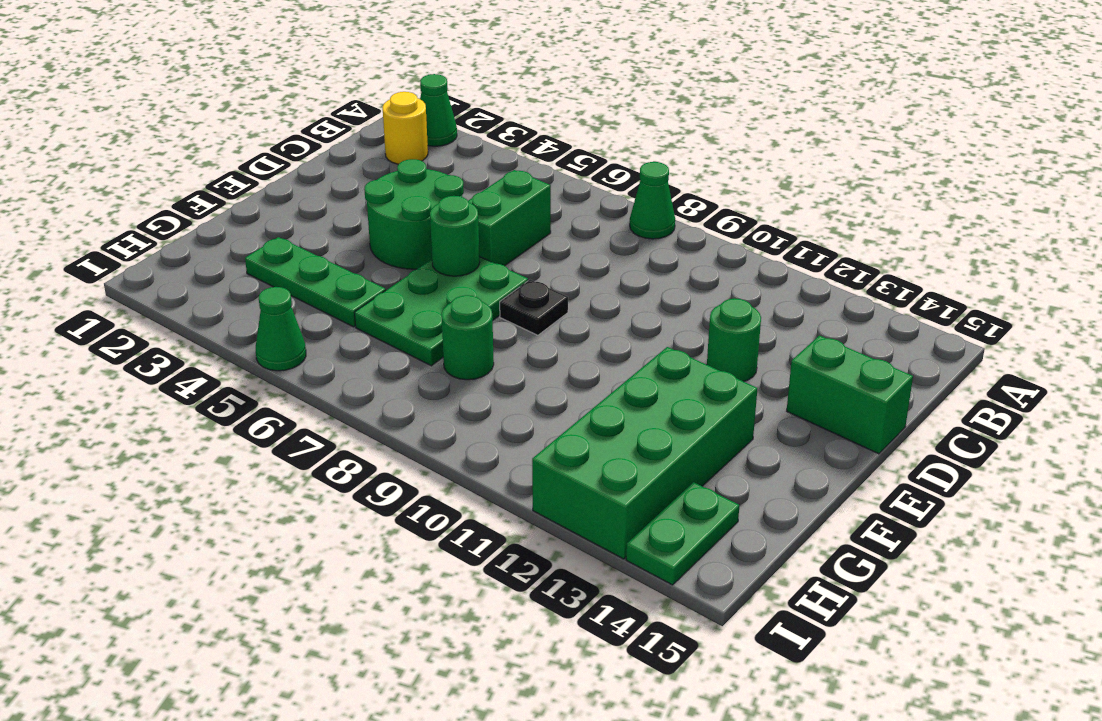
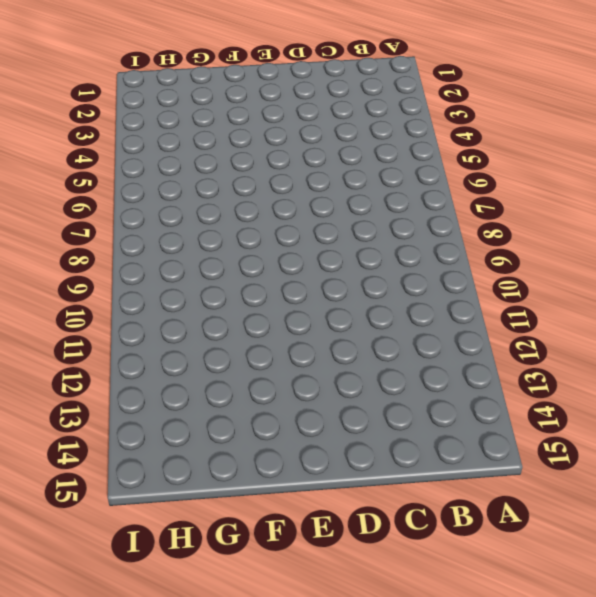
none -> green 1x1 cone [420,74,457,146]
none -> green 1x1 cone [630,162,675,239]
none -> yellow 1x1 round brick [383,92,428,164]

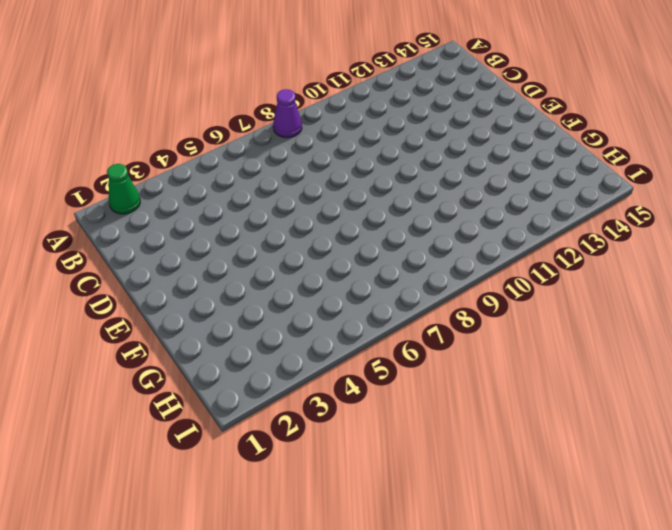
purple 1x1 cone [273,89,302,138] -> green 1x1 cone [630,162,675,239]
none -> yellow 1x1 round brick [383,92,428,164]
none -> green 1x2 brick [468,170,551,266]
none -> green 2x2 round brick [364,159,464,269]

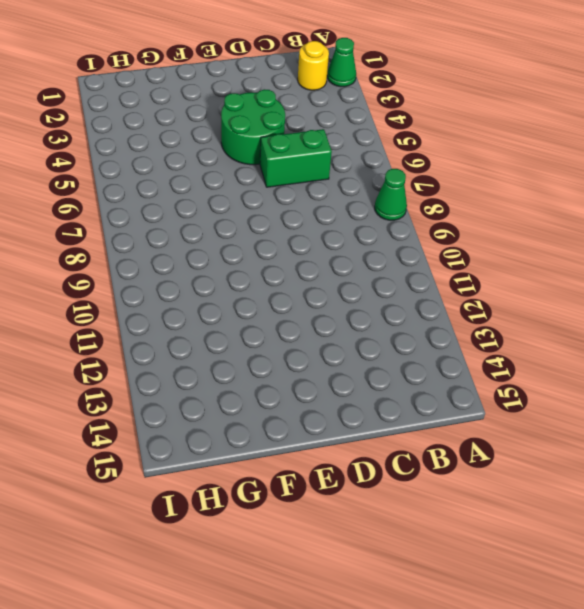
none -> green 1x1 round brick [707,298,761,382]
none -> green 1x2 brick [787,336,913,454]
none -> green 2x3 plate [354,256,528,366]

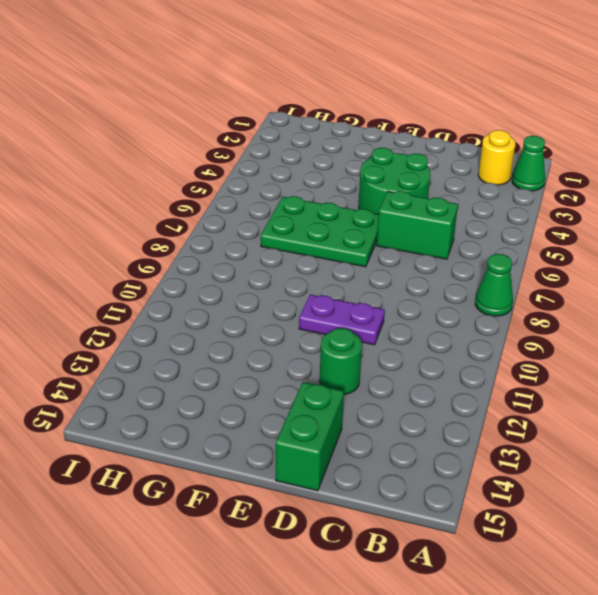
purple 1x2 plate [299,294,385,345] -> none
none -> black 1x1 plate [500,280,568,335]
none -> green 2x4 brick [532,347,757,559]
none -> green 1x3 plate [245,237,386,327]

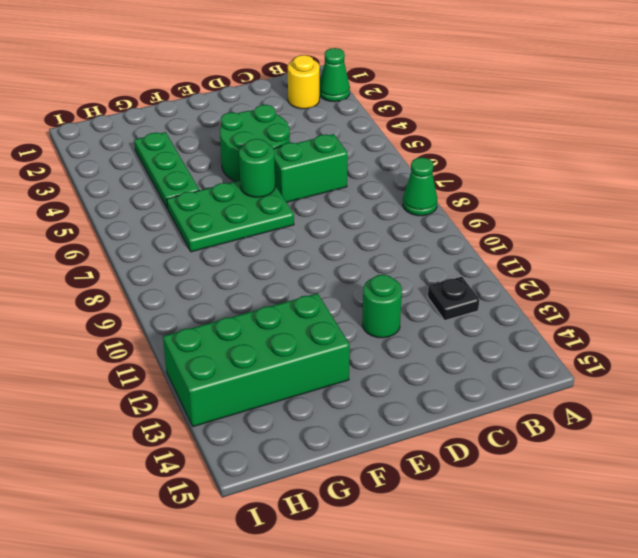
black 1x1 plate [428,277,479,320] -> black 1x1 plate moved to [500,280,568,335]
none -> green 1x2 brick [787,336,913,454]
none -> green 1x1 round brick [441,295,494,380]
none -> green 1x2 plate [626,482,739,585]

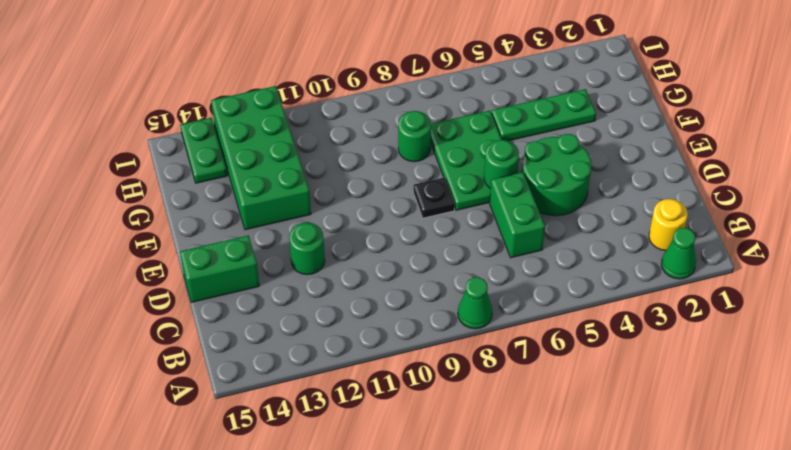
none -> green 1x1 cone [256,287,306,371]

